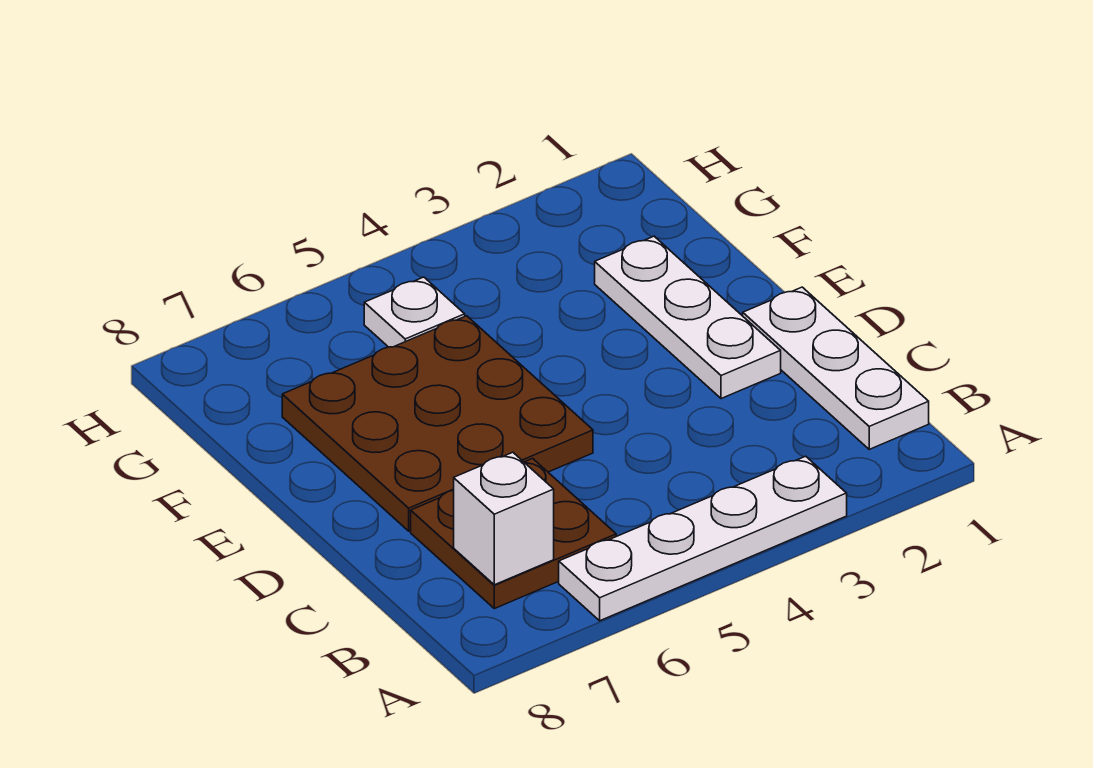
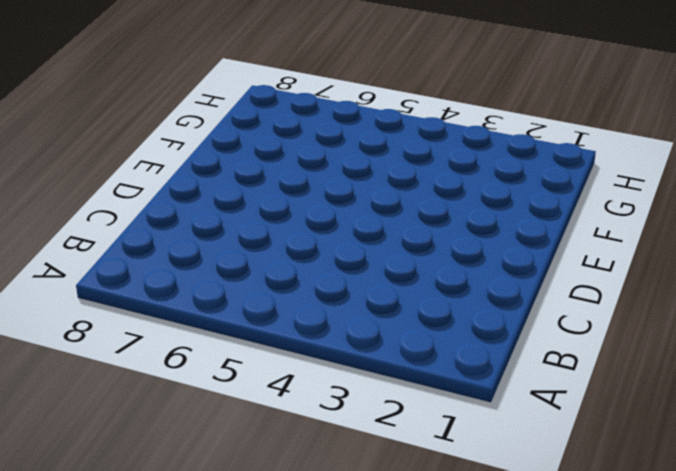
none -> white 1x4 plate [559,456,847,621]
none -> white 1x3 plate [743,287,929,449]

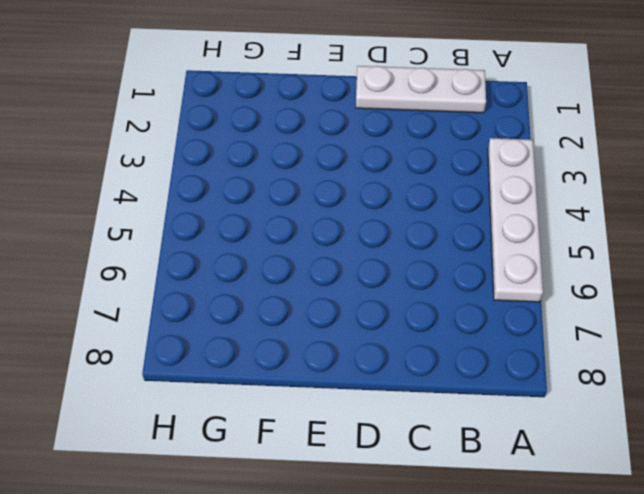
none -> brown 2x2 plate [411,459,616,609]
none -> white 1x3 plate [595,236,781,399]

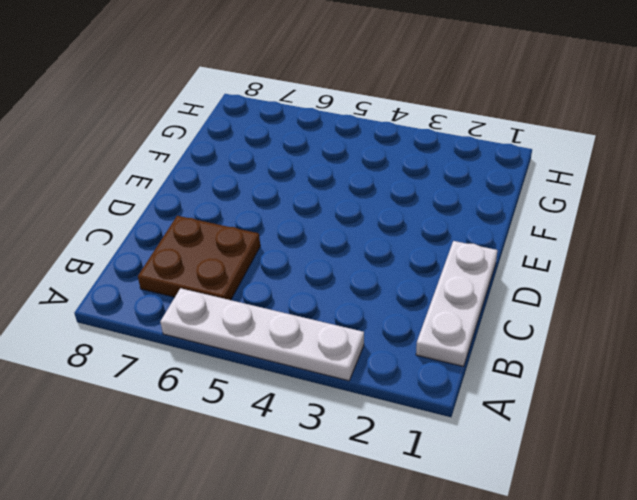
none -> white 1x3 plate [595,236,781,399]
none -> brown 3x3 plate [282,316,593,531]

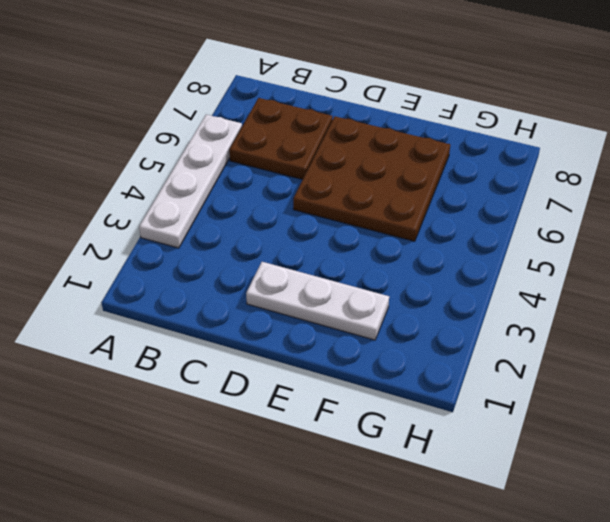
none -> white 1x3 plate [743,287,929,449]
none -> white 1x1 plate [364,277,465,347]

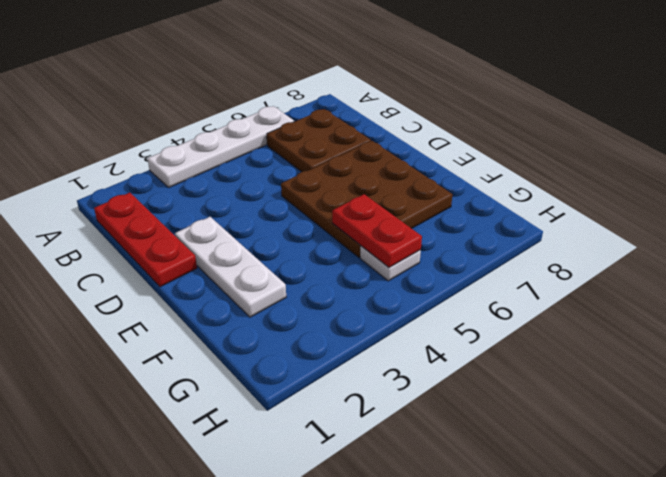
red 1x3 plate [94,193,197,287] -> white 1x3 plate [743,287,929,449]
red 1x2 plate [332,194,422,268] -> none
none -> white 1x1 brick [454,452,554,585]

